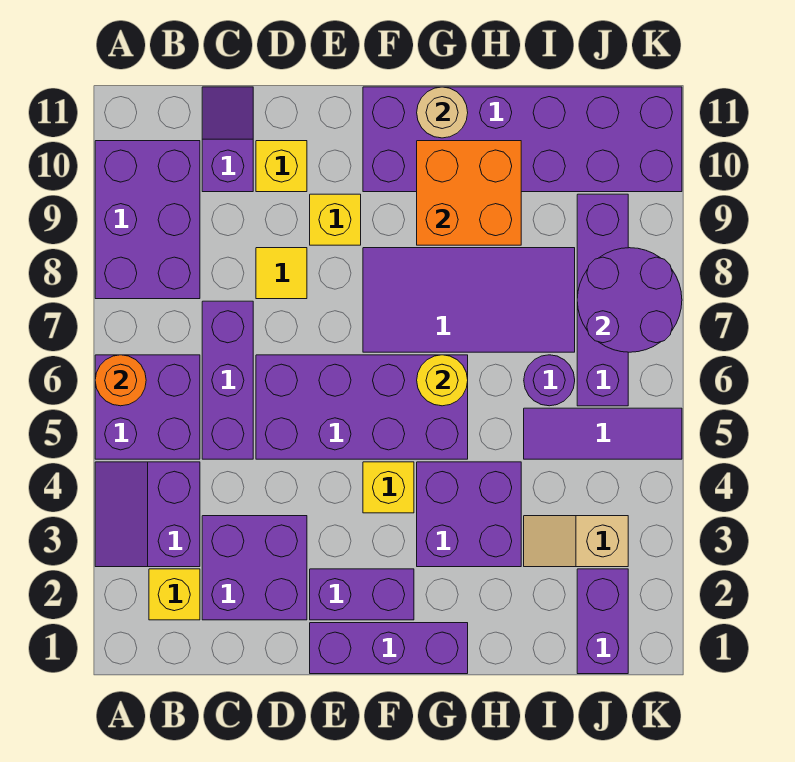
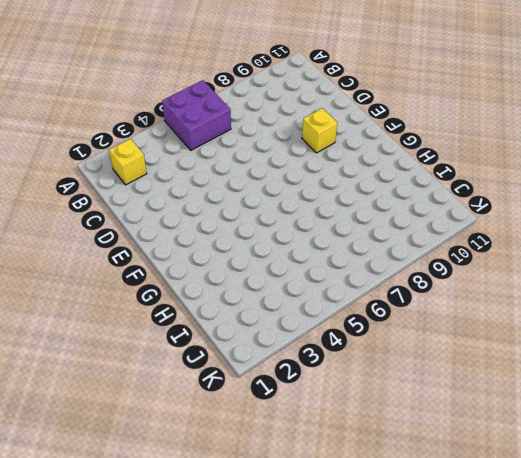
none -> purple 2x2 slope [95,462,200,567]
none -> purple 2x3 brick [95,141,200,299]
none -> purple 2x2 brick [202,516,307,620]

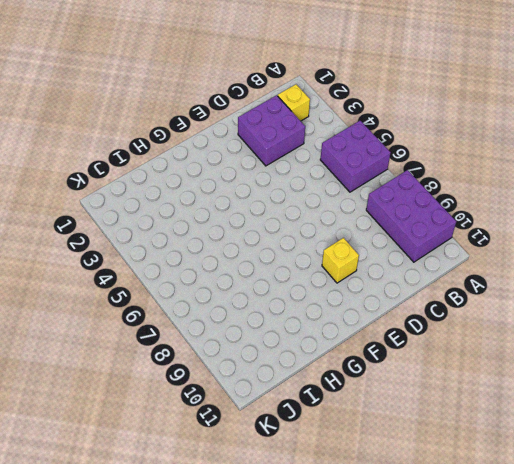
none -> purple 2x2 slope [95,462,200,567]
none -> purple 1x3 brick [202,301,253,459]
none -> purple 1x2 slope [202,87,253,192]

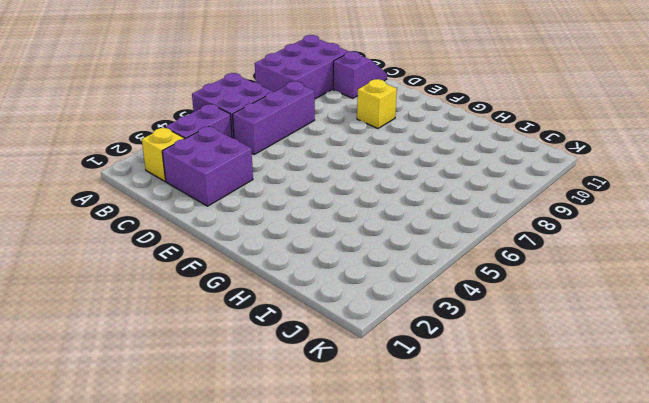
none -> purple 2x4 brick [256,355,468,459]
none -> yellow 1x1 tile [256,248,307,299]
none -> yellow 1x1 brick [256,141,307,192]

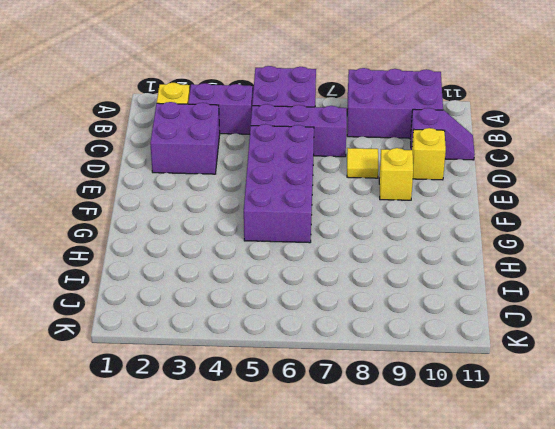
none -> purple 1x3 brick [310,623,468,674]
none -> purple 1x2 brick [310,569,414,620]
none -> yellow 1x1 brick [363,462,414,513]

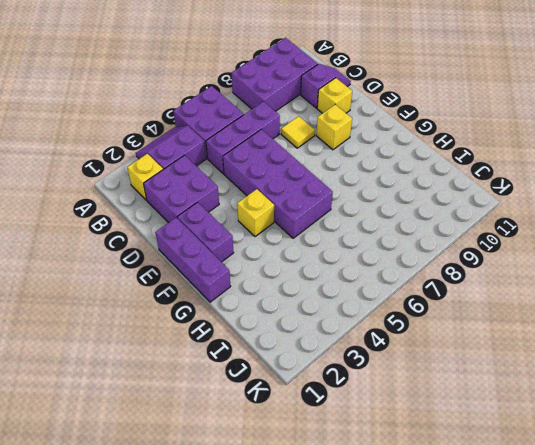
none -> purple 2x4 tile [363,248,575,352]
none -> purple 2x6 brick [363,87,682,192]
none -> purple 2x2 brick [417,462,521,567]

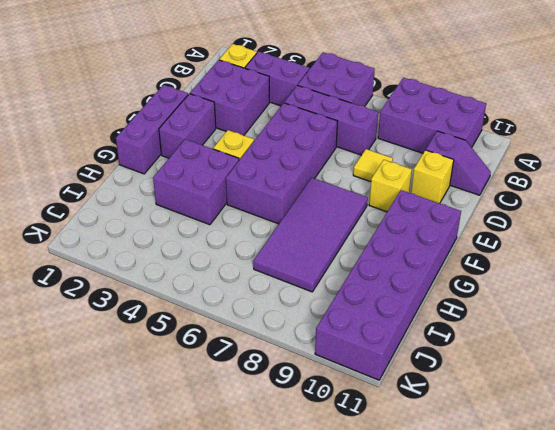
none -> tan 1x2 slope [524,516,628,567]
none -> purple 1x3 tile [524,408,682,459]
none -> purple 1x1 round brick [524,355,575,406]

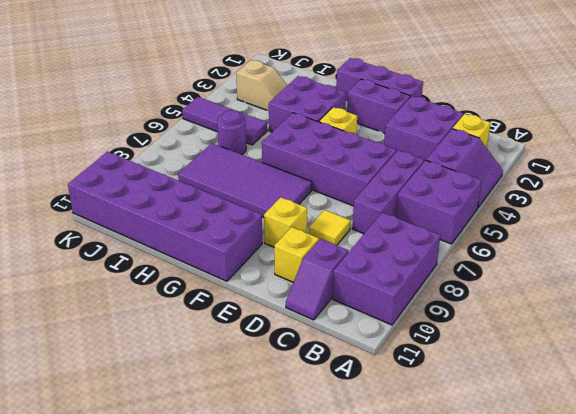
none -> purple 1x2 brick [577,569,628,674]
none -> purple 1x4 brick [577,194,628,406]
none -> orange 1x1 round brick [95,355,146,406]

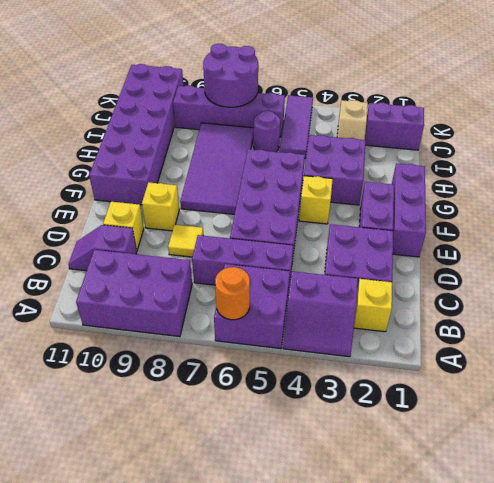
none -> yellow 1x1 round brick [417,355,468,406]
none -> orange 2x2 brick [417,141,521,245]
none -> tan 1x1 round brick [417,87,468,138]

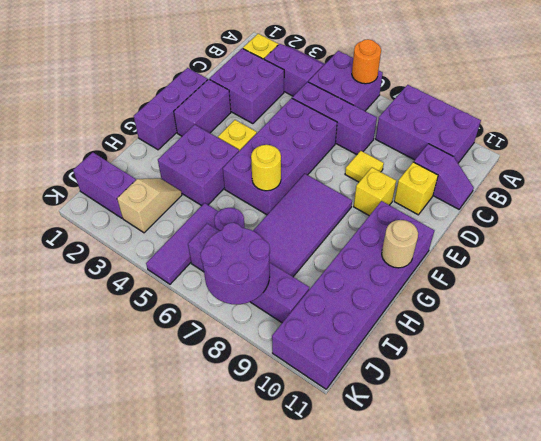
none -> orange 2x2 brick [417,141,521,245]

